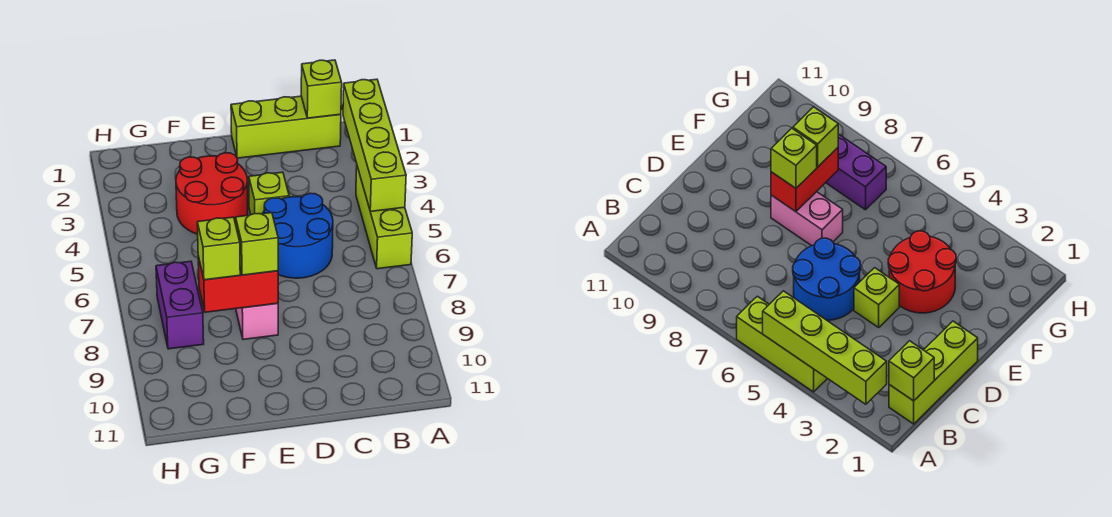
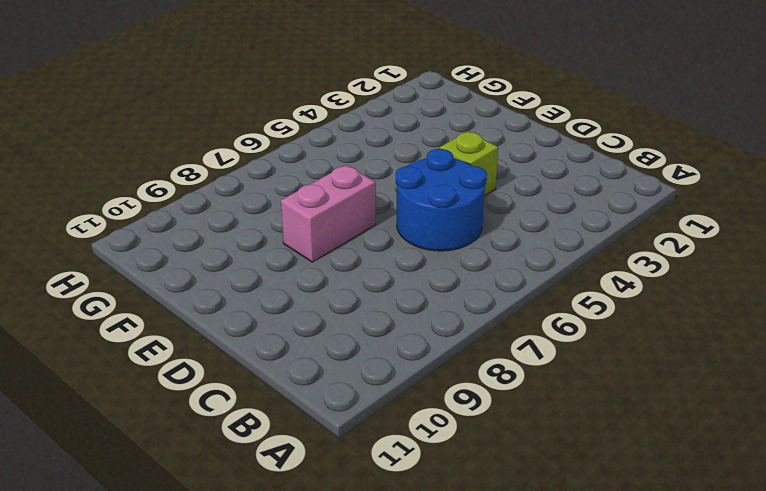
none -> lime 1x3 brick [356,167,412,269]
none -> lime 1x3 brick [231,96,341,158]
none -> red 2x2 round brick [176,153,248,234]

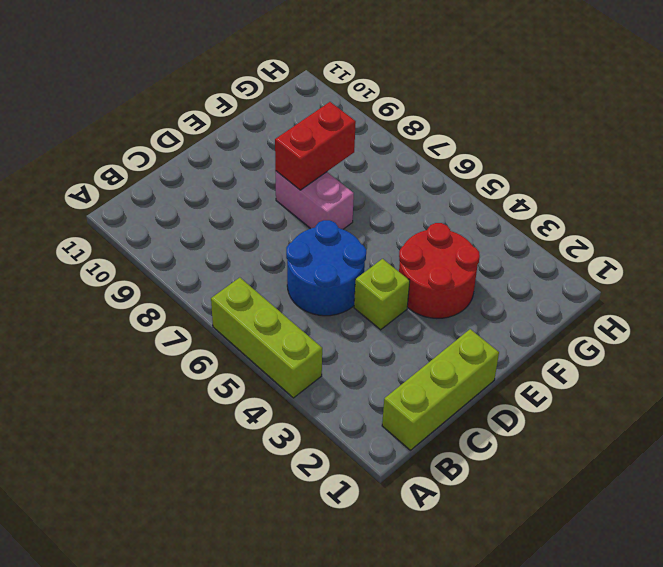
none -> purple 1x2 brick [156,261,204,349]
none -> lime 1x4 brick [343,79,406,212]
none -> lime 1x1 brick [301,60,342,118]

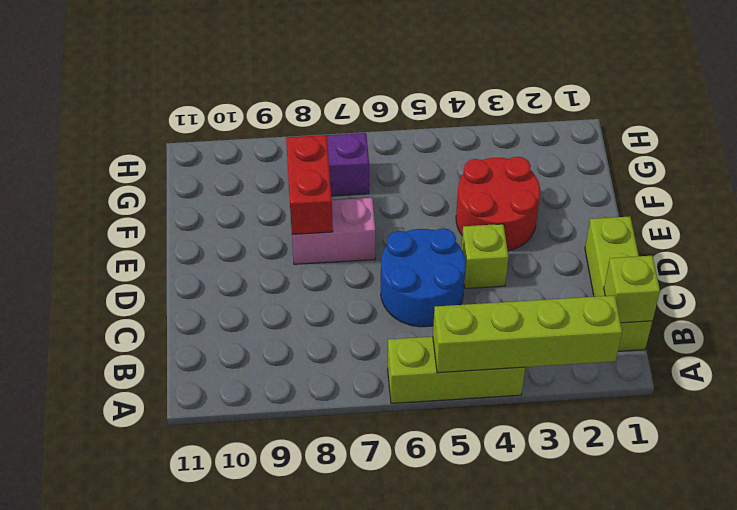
none -> lime 1x1 brick [236,213,278,275]
none -> lime 1x1 brick [197,217,240,280]

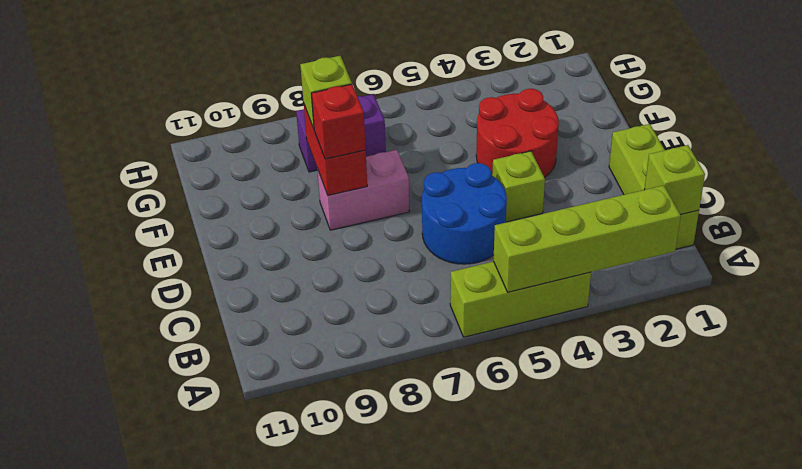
red 1x1 brick [311,84,366,159] -> lime 1x1 brick [236,213,278,275]

